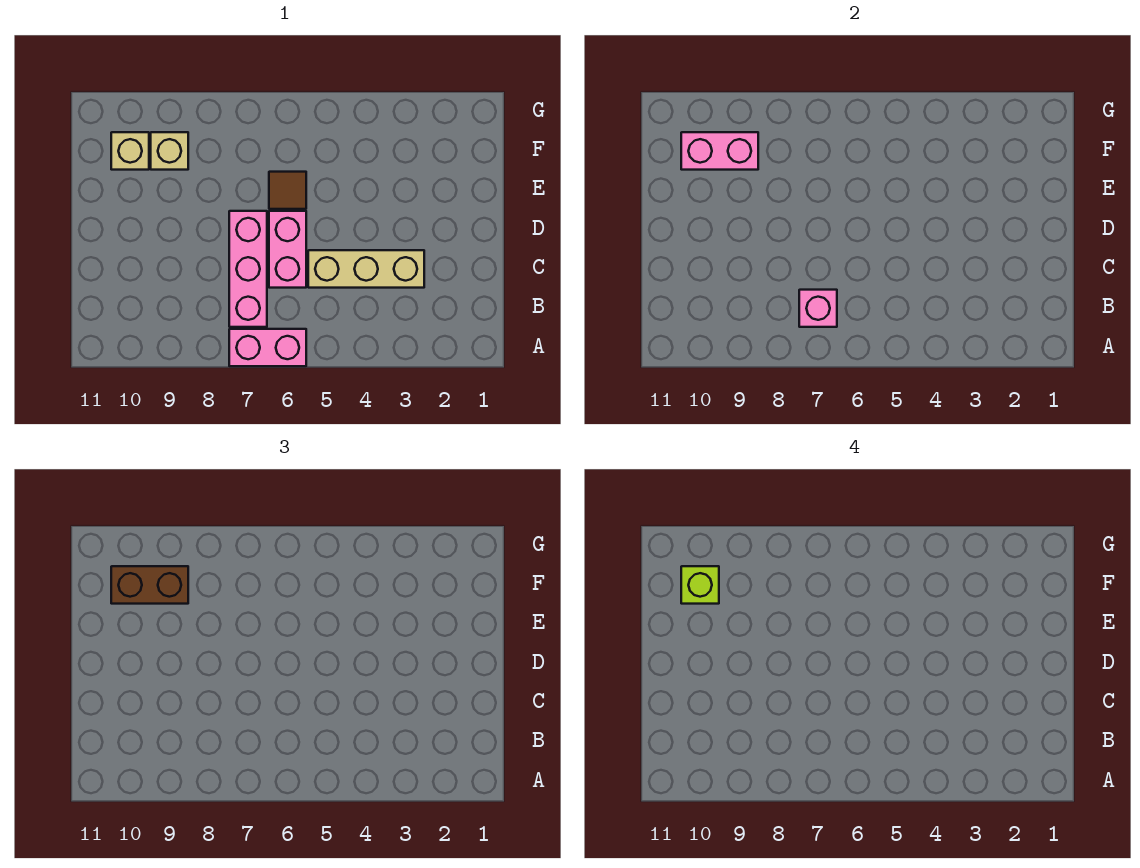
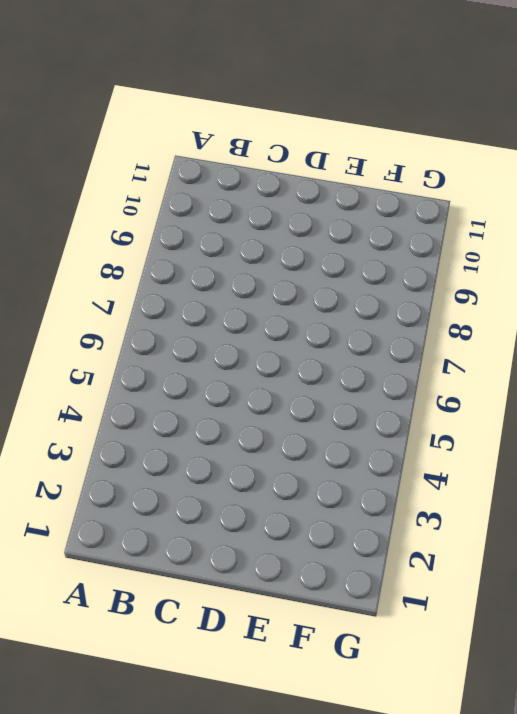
none -> pink 1x2 brick [229,329,306,366]
none -> pink 1x3 brick [229,211,267,327]

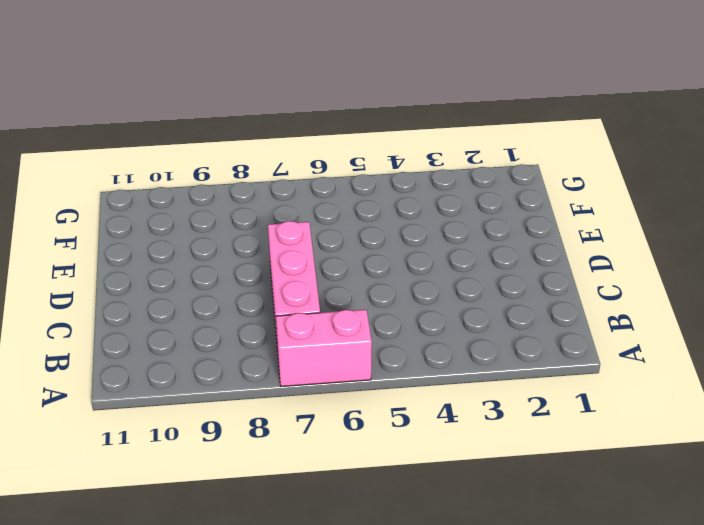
none -> tan 1x3 brick [308,250,424,288]
none -> pink 1x2 brick [269,211,306,288]

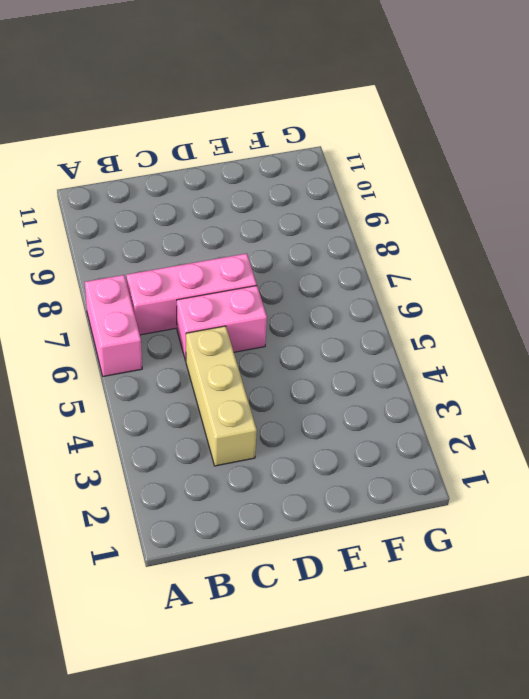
none -> brown 1x1 tile [269,172,306,209]
none -> tan 1x1 brick [151,132,188,170]

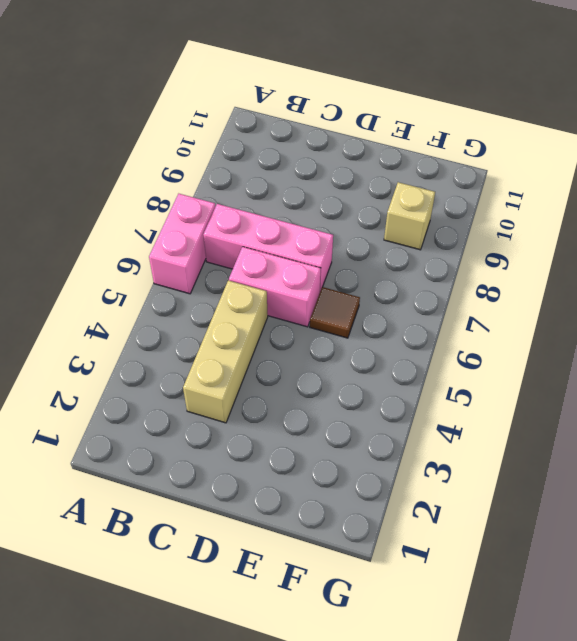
none -> tan 1x1 brick [111,132,149,170]
none -> pink 1x1 brick [799,290,837,327]

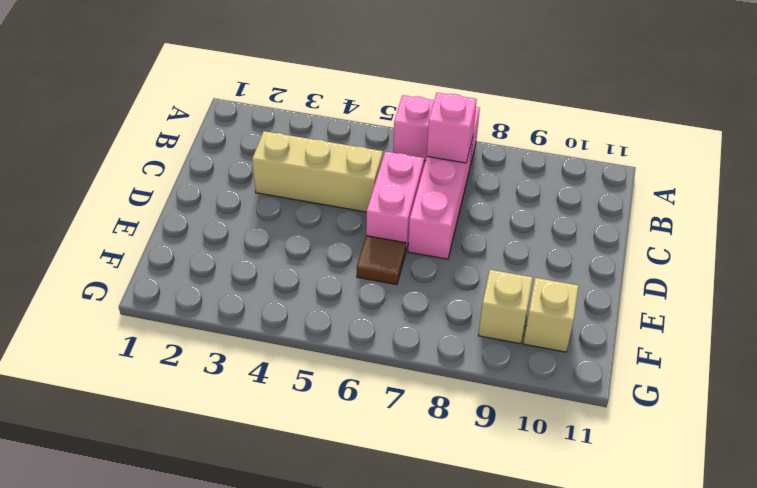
none -> pink 1x2 brick [681,132,758,170]
none -> brown 1x2 brick [111,566,188,604]

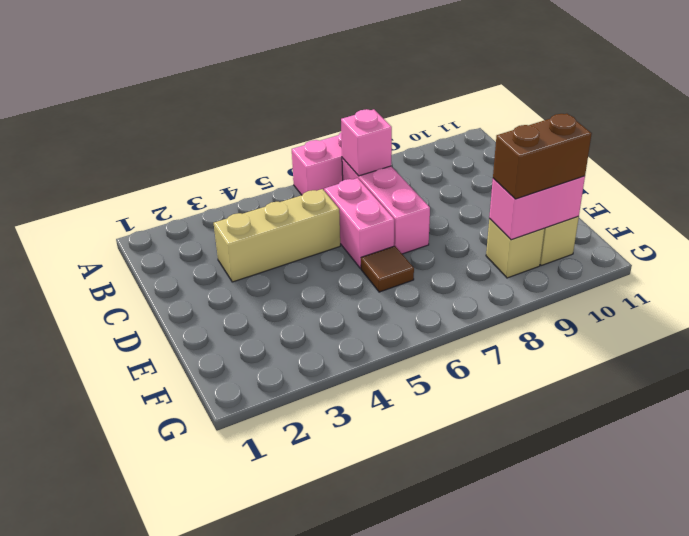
none -> lime 1x1 brick [681,566,719,604]

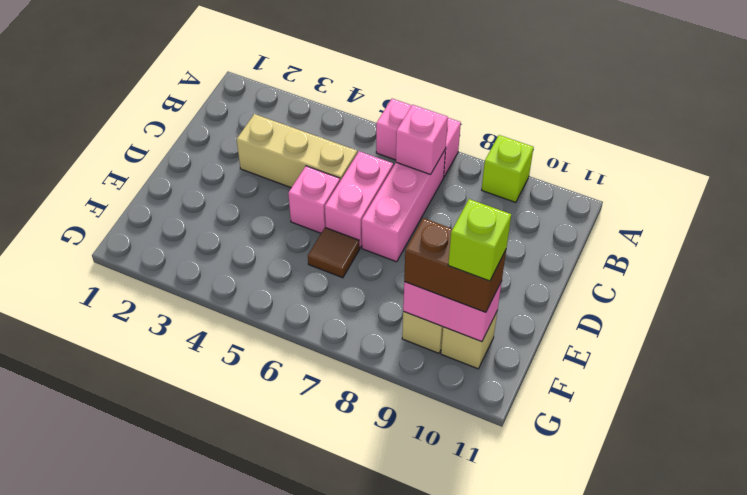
lime 1x1 brick [482,135,534,202] -> none
pink 1x1 brick [288,166,340,233] -> none

